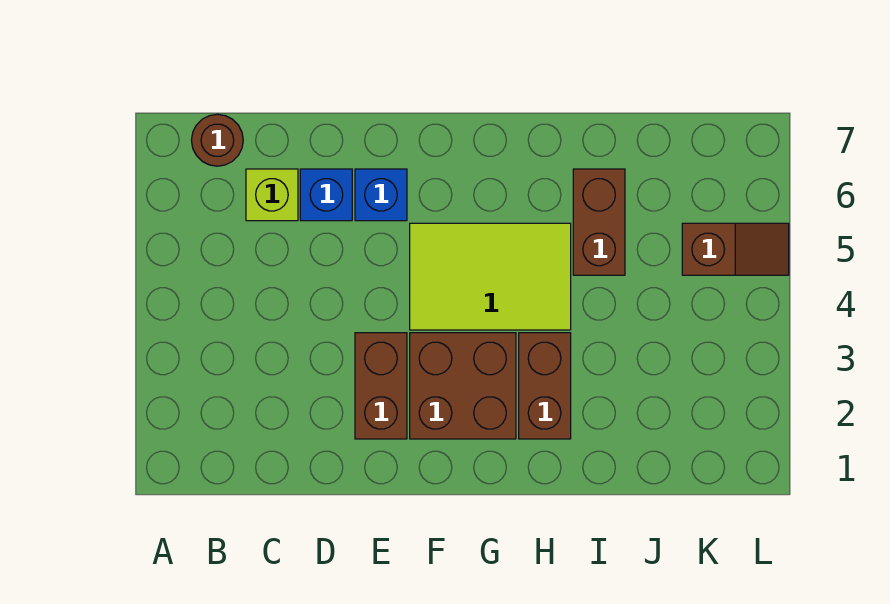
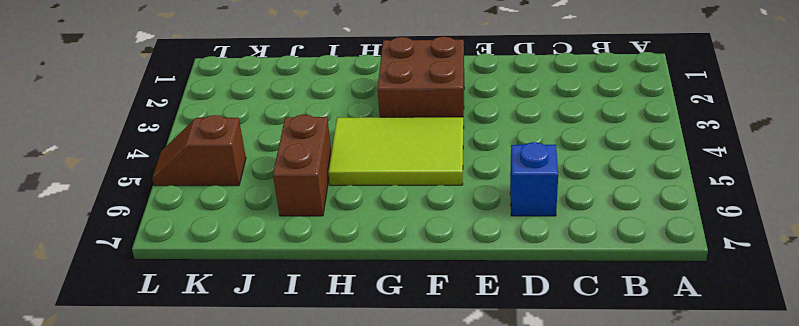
none -> brown 1x1 round brick [191,114,243,166]
none -> lime 1x1 brick [246,169,298,221]

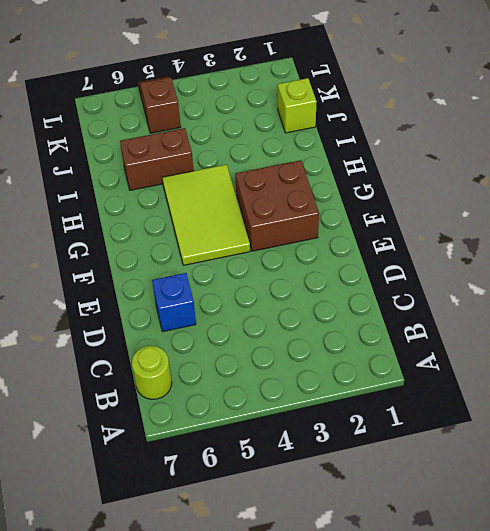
lime 1x1 round brick [132,346,172,399] -> brown 1x1 round brick [191,114,243,166]
lime 1x1 brick [278,78,317,133] -> lime 1x1 brick moved to [246,169,298,221]
none -> brown 1x2 brick [355,333,407,439]
none -> blue 1x1 brick [355,169,407,221]

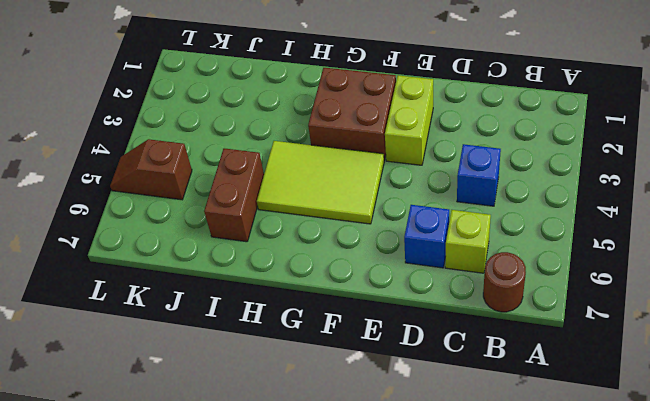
blue 1x1 brick [457,144,501,206] -> blue 1x1 brick moved to [355,169,407,221]
lime 1x2 brick [385,75,433,165] -> brown 1x2 brick [355,333,407,439]
none -> brown 1x2 brick [519,333,571,439]

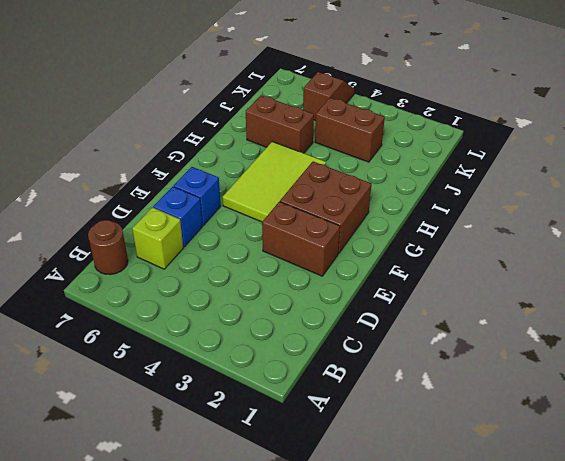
brown 1x2 brick [315,98,385,162] -> brown 1x2 brick moved to [519,333,571,439]

